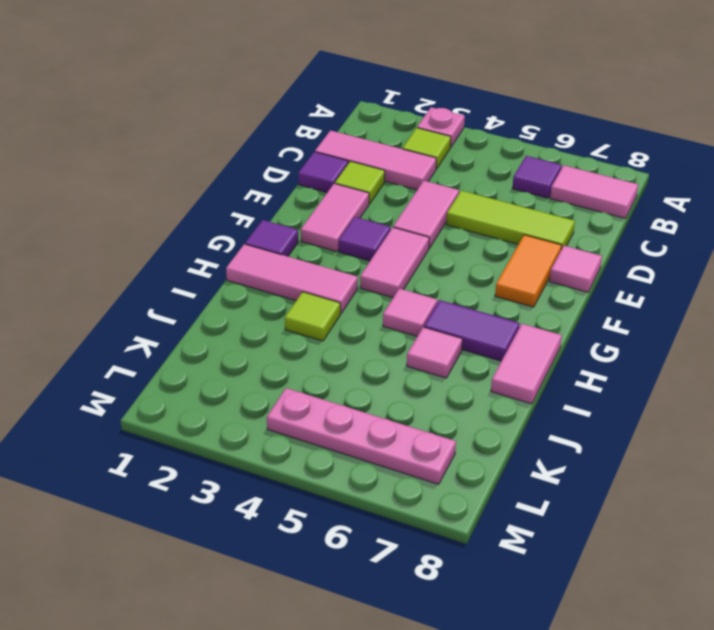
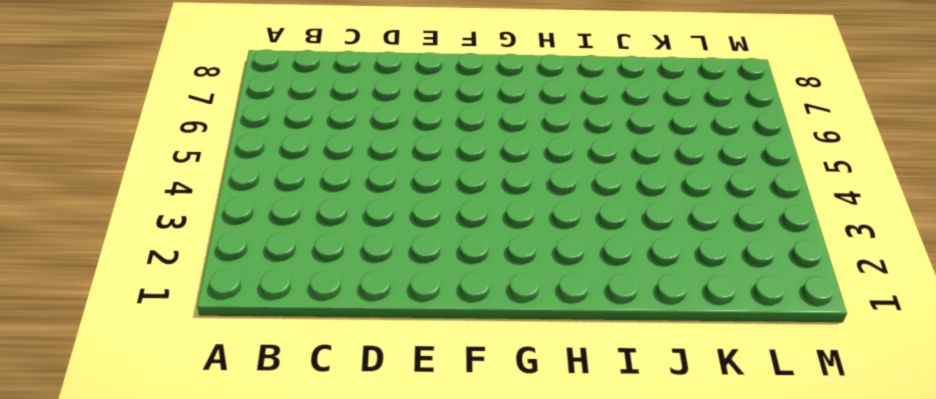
none -> pink 1x1 plate [417,107,465,147]
none -> lime 1x1 tile [402,128,451,169]
none -> purple 1x1 tile [512,156,562,198]

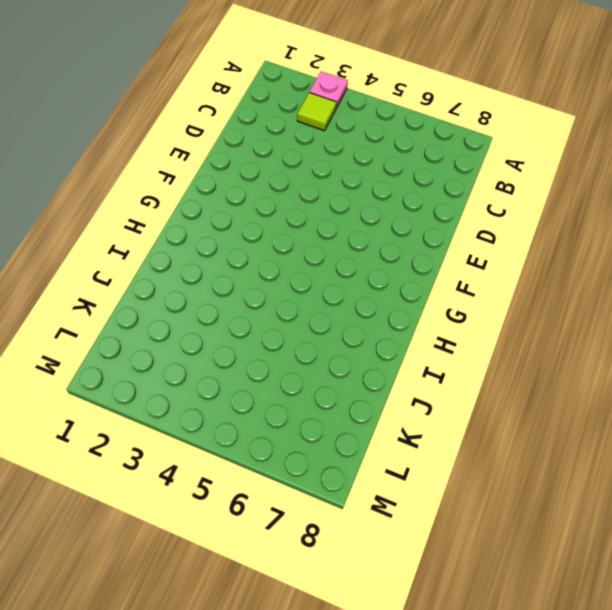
none -> purple 1x1 tile [512,156,562,198]
none -> pink 1x2 tile [550,165,638,218]
none -> pink 1x3 tile [315,131,436,190]

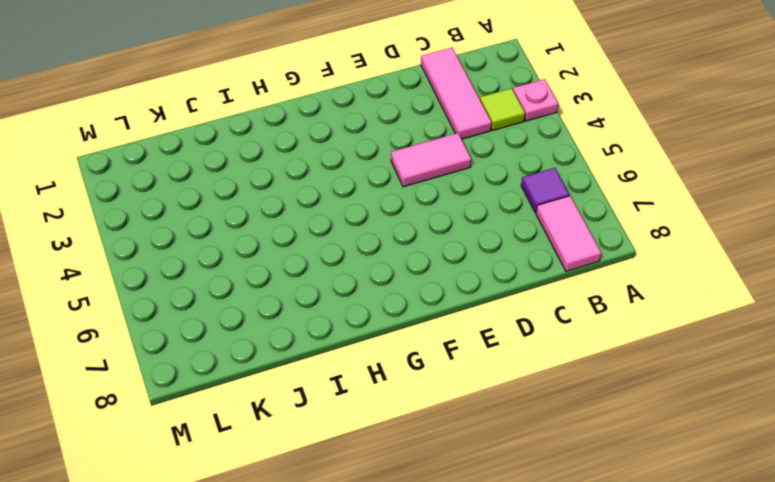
none -> purple 1x1 tile [298,152,348,192]
none -> lime 1x1 tile [335,161,385,204]
none -> lime 1x3 tile [446,191,575,249]

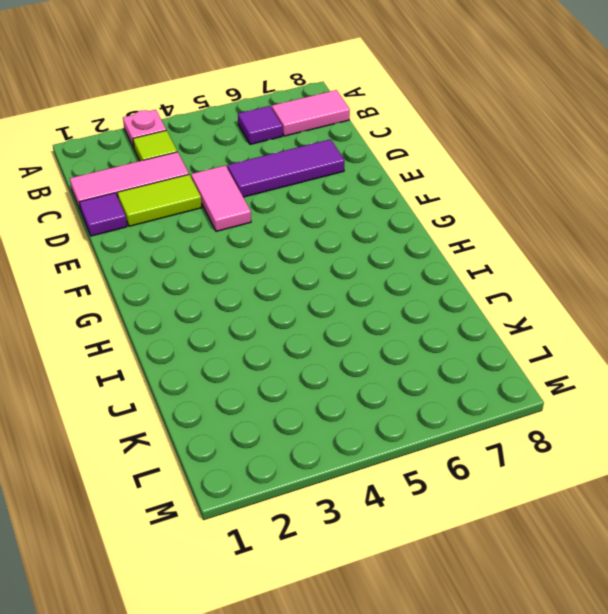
lime 1x2 tile [117,175,202,226] -> lime 1x1 tile [335,161,385,204]
purple 1x3 tile [227,139,345,197] -> lime 1x3 tile [446,191,575,249]
none -> pink 1x2 tile [301,184,369,252]
none -> orange 1x2 tile [495,235,562,307]
none -> pink 1x1 tile [550,246,602,292]

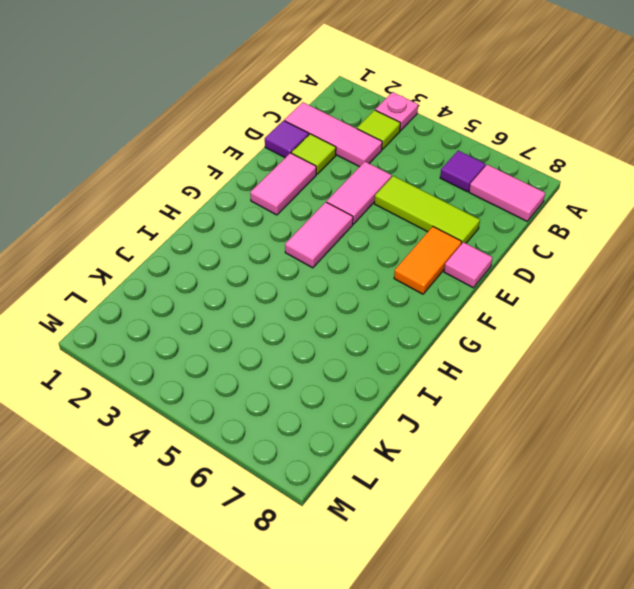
none -> purple 1x1 tile [339,217,391,261]
none -> purple 1x1 tile [245,220,298,256]
none -> pink 1x3 tile [226,244,358,314]

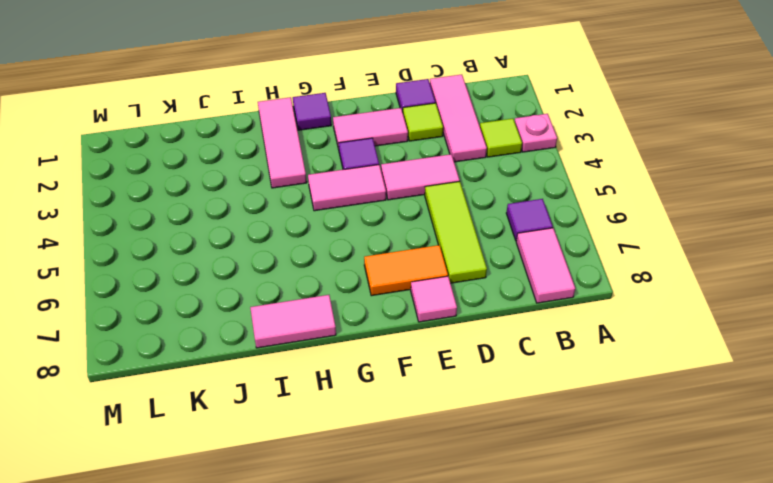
none -> pink 1x1 tile [383,289,437,336]
none -> purple 1x2 tile [424,300,520,361]
none -> lime 1x1 tile [285,292,340,341]

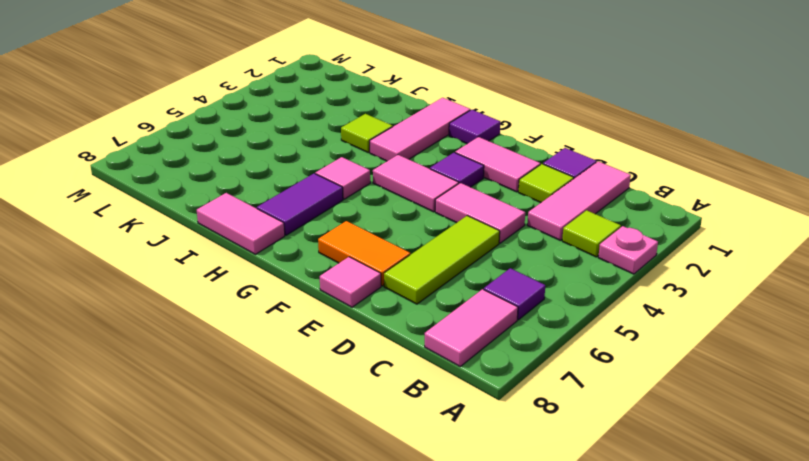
none -> pink 1x1 tile [407,327,463,378]
none -> pink 1x4 plate [267,388,456,484]

